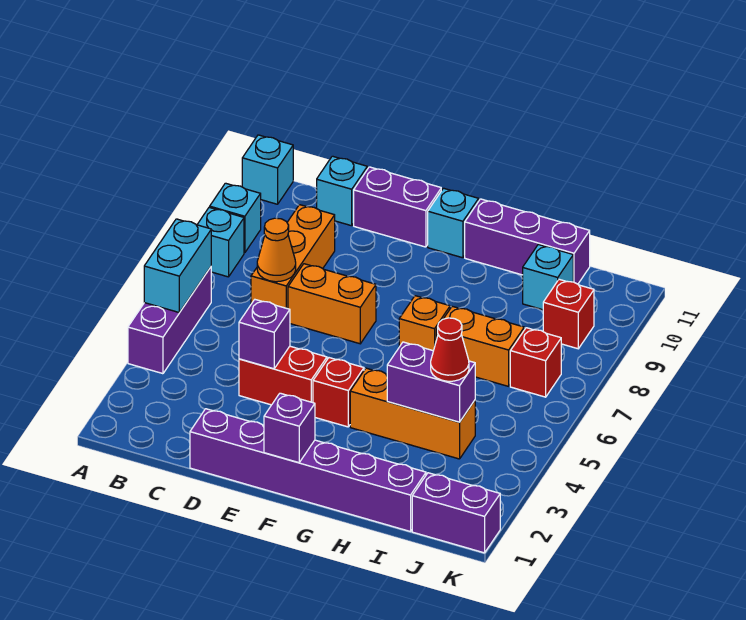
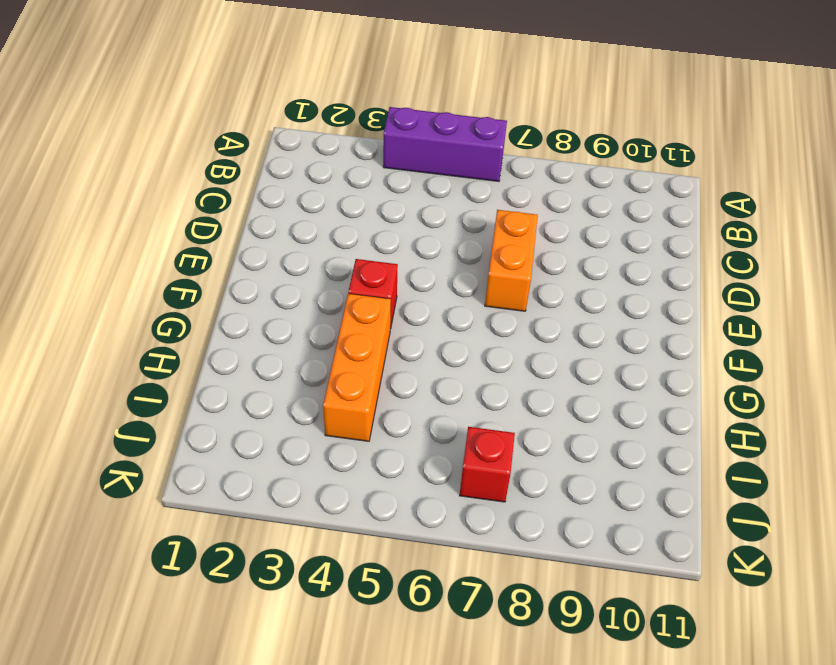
none -> cyan 1x1 brick [197,207,244,277]
none -> cyan 1x1 brick [210,183,261,253]
none -> cyan 1x1 brick [242,135,293,204]

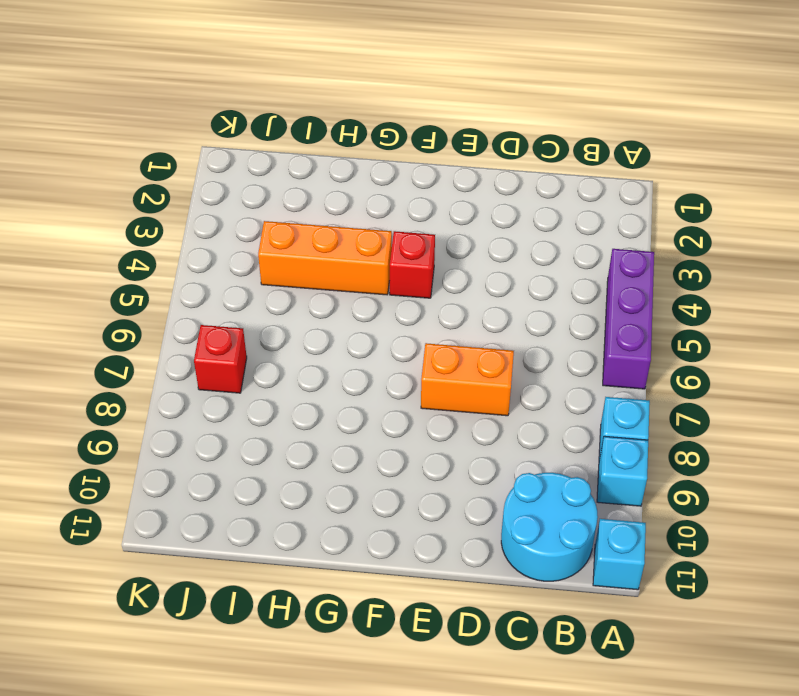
cyan 2x2 round brick [501,473,598,581] -> cyan 1x1 brick [317,156,367,226]
none -> orange 1x3 brick [251,205,335,309]
none -> purple 1x6 brick [190,409,426,532]
none -> red 1x2 brick [239,346,327,405]

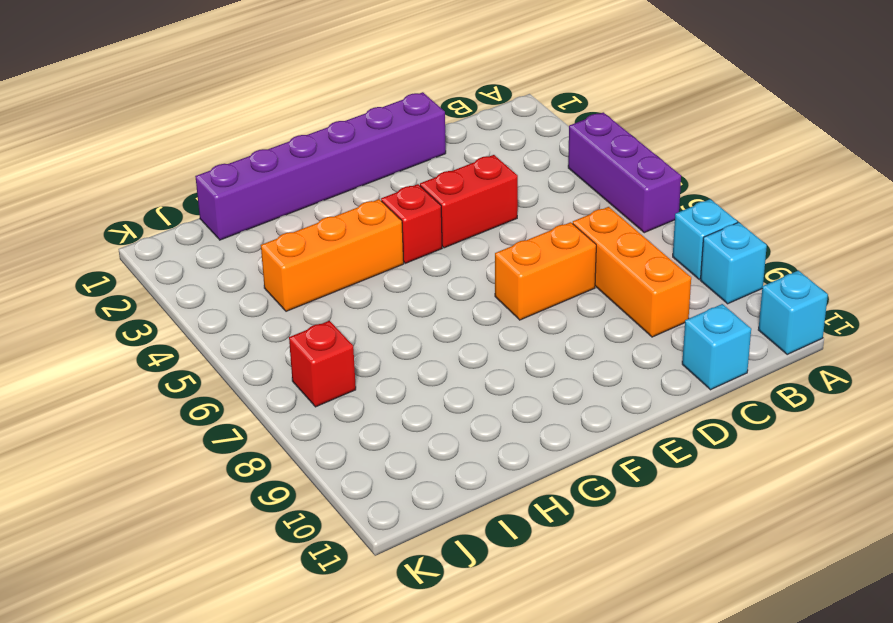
none -> purple 1x2 brick [354,167,441,247]
none -> cyan 1x1 brick [428,188,479,258]
none -> orange 1x1 brick [399,296,450,351]

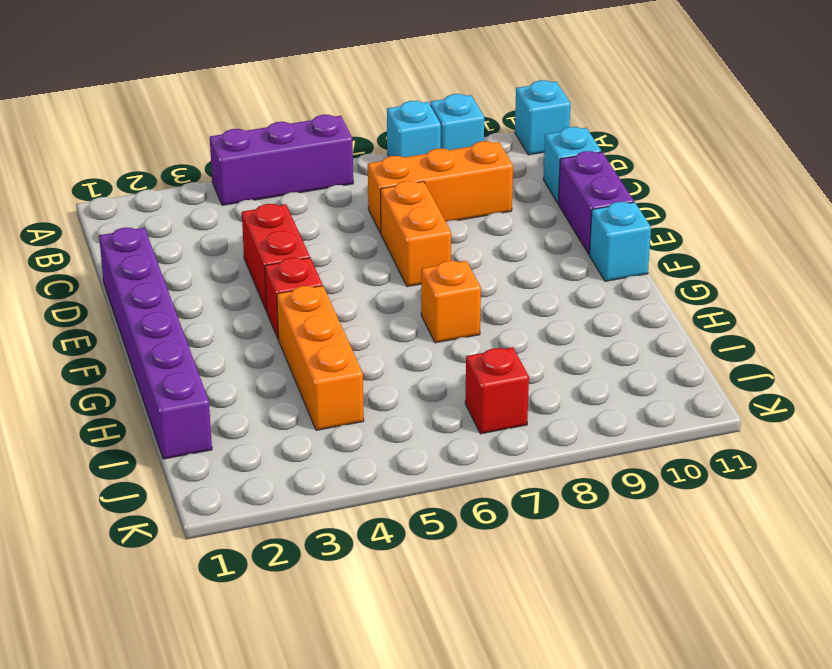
none -> purple 1x3 brick [465,199,590,284]
none -> orange 1x2 brick [436,306,524,386]
none -> cyan 1x1 brick [523,245,573,310]

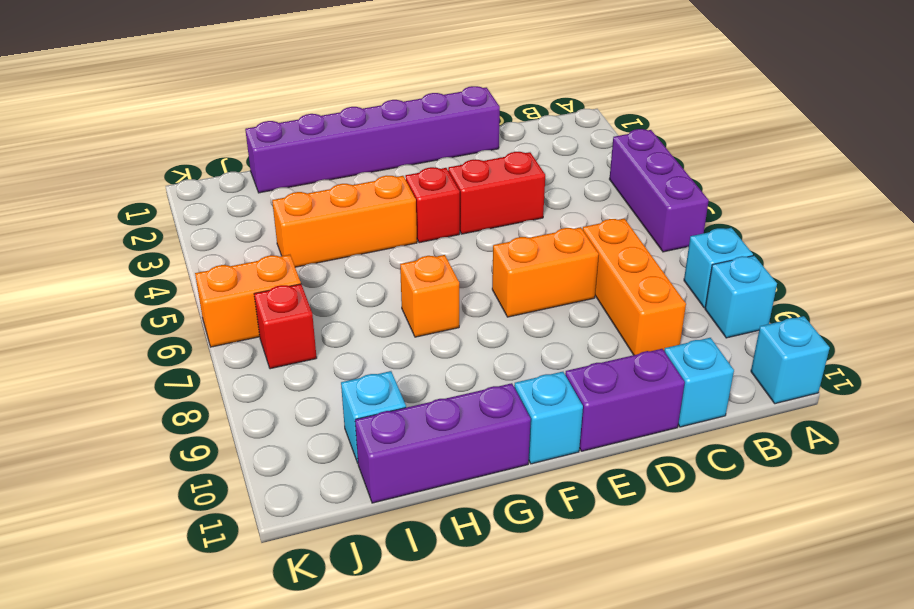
orange 1x2 brick [195,255,301,347] -> orange 1x2 brick moved to [436,306,524,386]
none -> purple 1x2 brick [412,473,500,553]
none -> red 1x1 brick [543,279,594,349]
none -> cyan 1x2 brick [144,219,211,313]

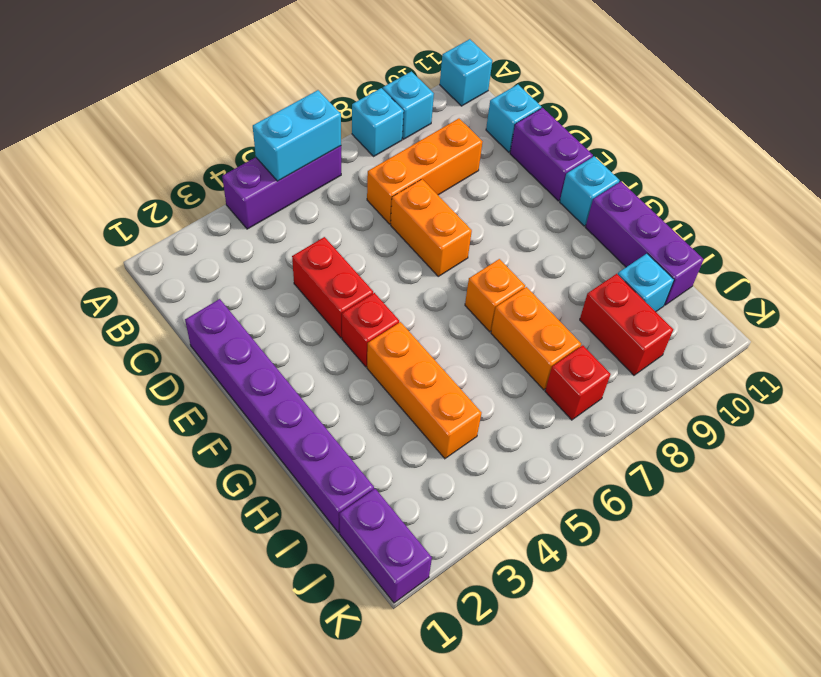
red 1x2 brick [580,274,673,375] -> red 1x1 brick [543,279,594,349]
none -> orange 1x1 cone [257,218,296,282]
none -> purple 1x1 brick [239,300,290,369]
none -> purple 1x1 brick [264,393,315,463]

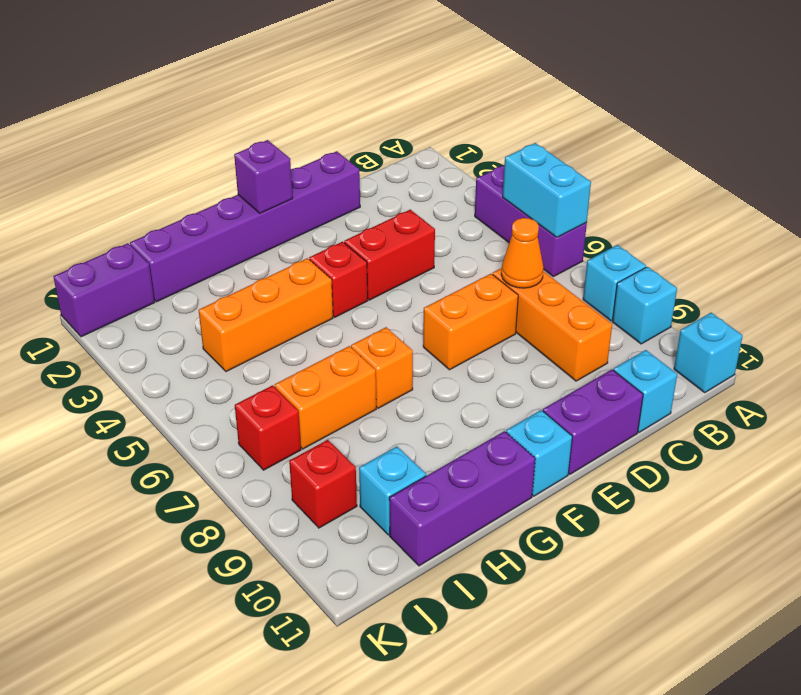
none -> purple 1x1 brick [239,300,290,369]
none -> purple 1x2 brick [387,342,475,422]
none -> red 1x1 cone [431,318,469,381]

